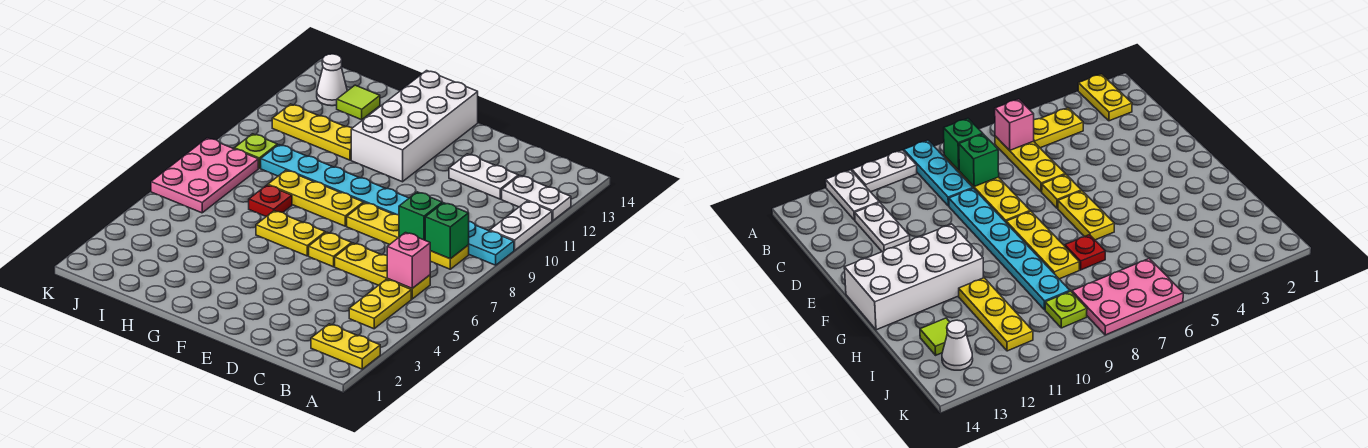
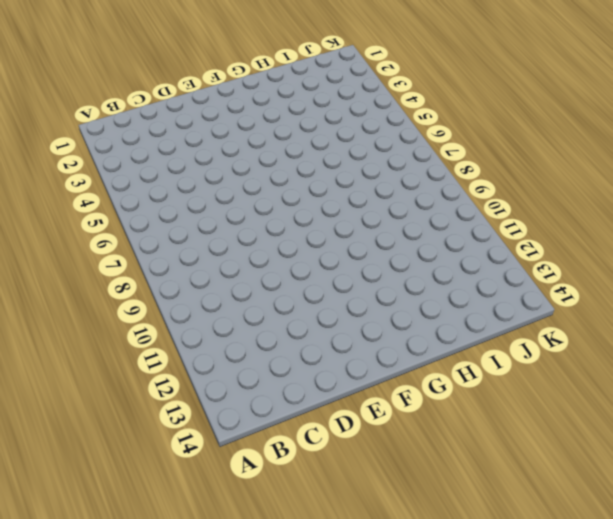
none -> yellow 1x2 plate [311,324,380,369]
none -> cyan 1x3 plate [469,221,514,265]
none -> white 1x2 plate [490,201,552,250]

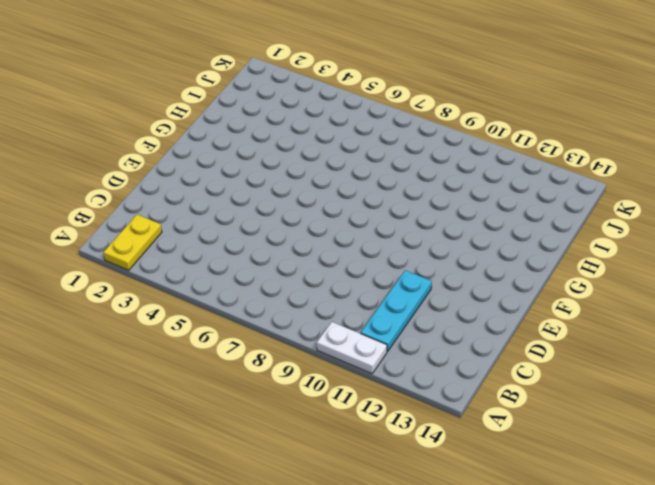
cyan 1x3 plate [361,270,432,351] -> cyan 1x3 plate moved to [469,221,514,265]
none -> white 1x2 plate [502,176,571,221]
none -> yellow 1x2 plate [349,279,411,329]
none -> yellow 1x3 plate [335,243,430,299]

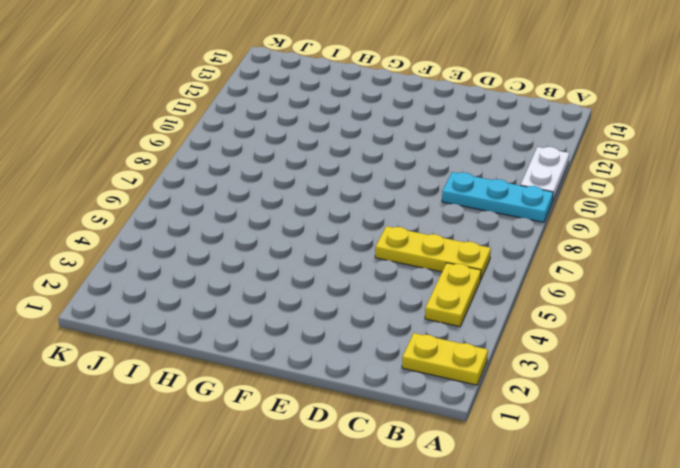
none -> white 1x2 plate [502,176,571,221]
none -> yellow 1x4 plate [347,203,469,269]
none -> white 1x2 plate [449,154,518,199]

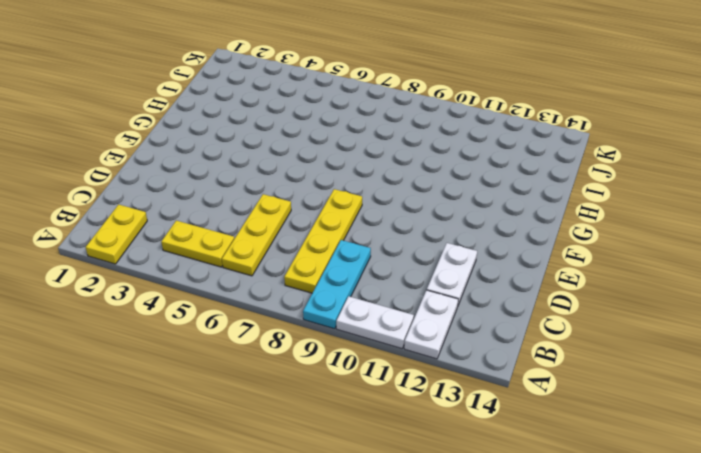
none -> cyan 1x6 plate [261,145,409,215]
none -> yellow 1x1 plate [309,232,352,267]
none -> yellow 1x2 plate [256,211,325,256]

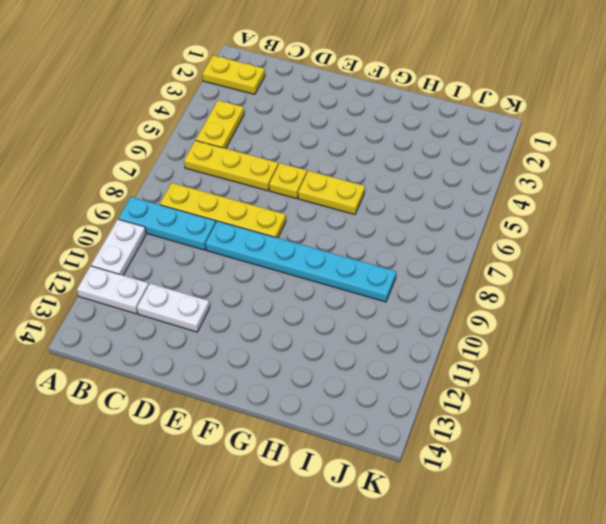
none -> yellow 1x3 plate [268,170,363,226]
none -> white 2x4 brick [351,71,478,182]
none -> red 1x1 plate [249,185,292,217]

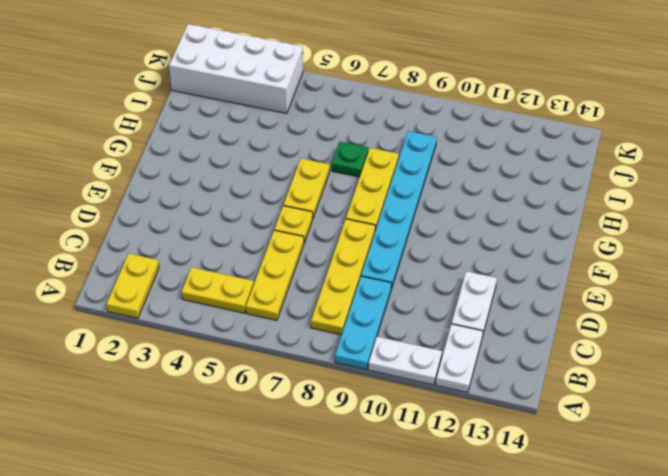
green 1x1 plate [332,142,368,177] -> red 1x1 plate [249,185,292,217]
white 2x4 brick [169,24,303,113] -> white 2x4 brick moved to [351,71,478,182]
none -> yellow 1x3 plate [272,104,352,160]
none -> lime 1x1 tile [337,85,380,120]
none -> pink 2x3 plate [151,138,258,213]

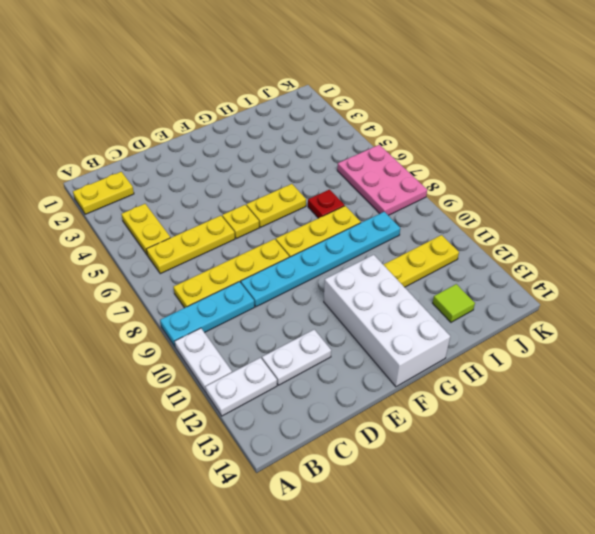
none -> lime 1x1 plate [234,134,277,168]
none -> white 1x1 cone [317,54,347,106]
none -> pink 1x1 brick [387,233,430,288]

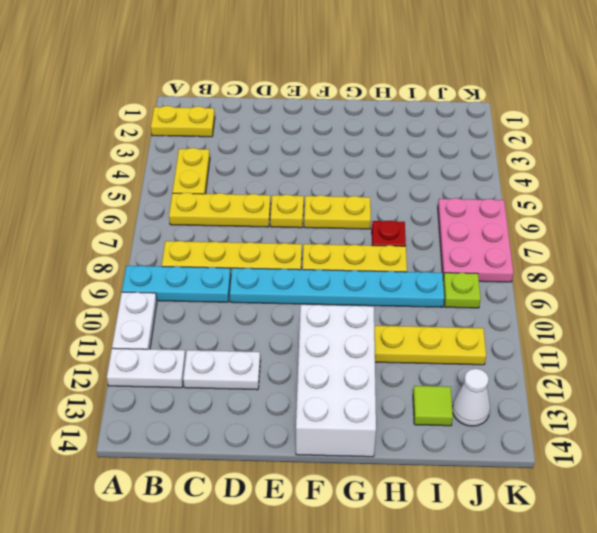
none -> pink 1x1 brick [387,233,430,288]
none -> green 1x1 brick [425,203,469,259]
none -> green 1x1 brick [399,192,442,240]

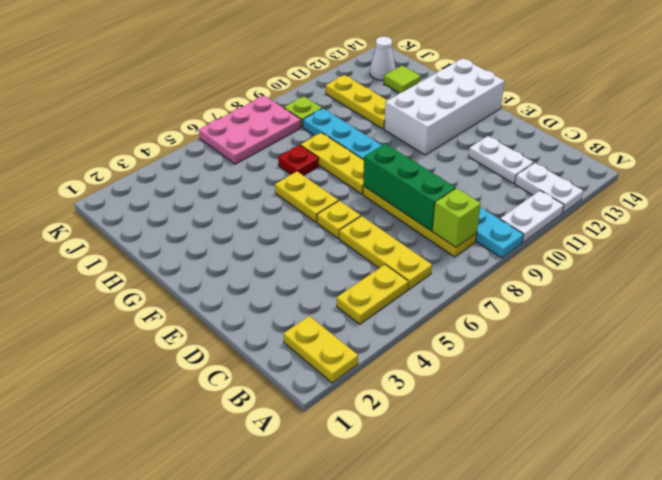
lime 1x1 brick [432,188,481,247] -> green 1x1 brick [425,203,469,259]
green 1x3 brick [363,144,455,231] -> green 1x1 brick [399,192,442,240]
none -> pink 1x1 brick [387,233,430,288]

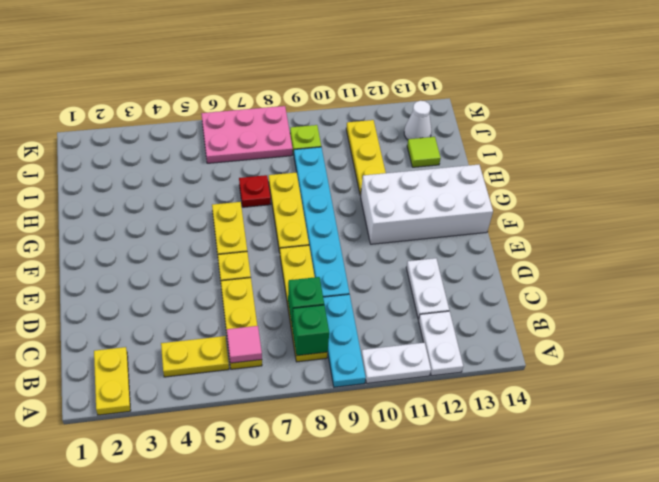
pink 1x1 tile [227,326,262,363] -> pink 1x1 brick [387,233,430,288]

